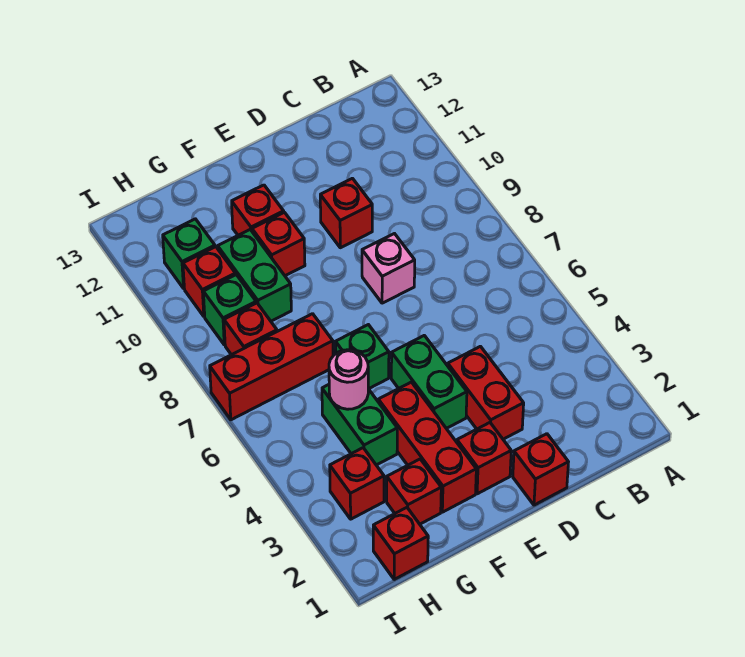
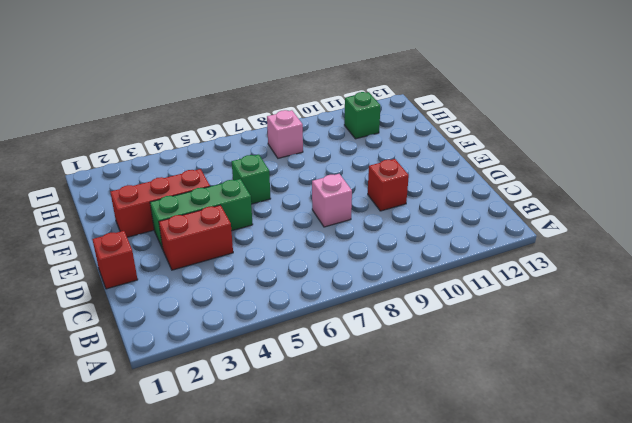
green 1x3 brick [150,179,253,248] -> green 1x2 brick [391,336,467,429]
pink 1x1 brick [267,110,303,158] -> red 1x1 brick [224,303,277,355]
none -> red 1x1 brick [457,423,511,494]
none -> red 1x1 brick [252,212,305,276]
none -> red 1x1 brick [232,185,284,235]

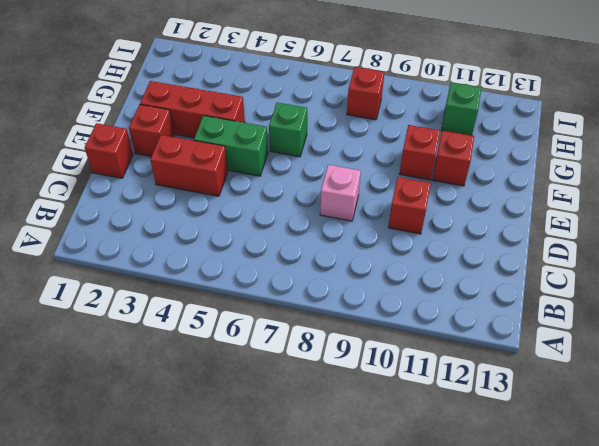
none -> red 1x1 brick [387,459,441,524]
none -> green 1x2 brick [322,385,397,465]
none -> red 1x3 brick [210,314,333,420]

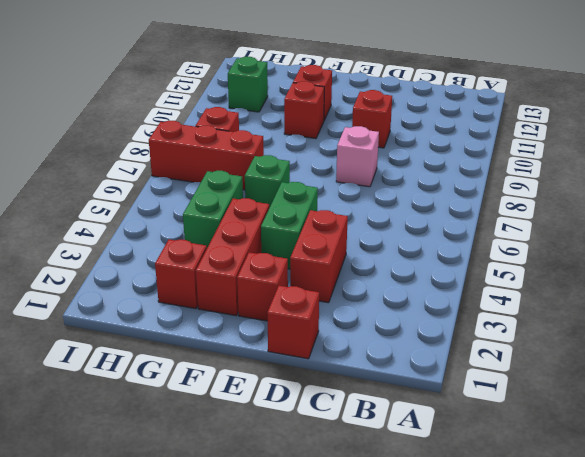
none -> green 1x2 brick [218,230,291,321]
none -> red 1x1 brick [373,508,428,579]
none -> red 1x1 brick [330,448,384,519]

